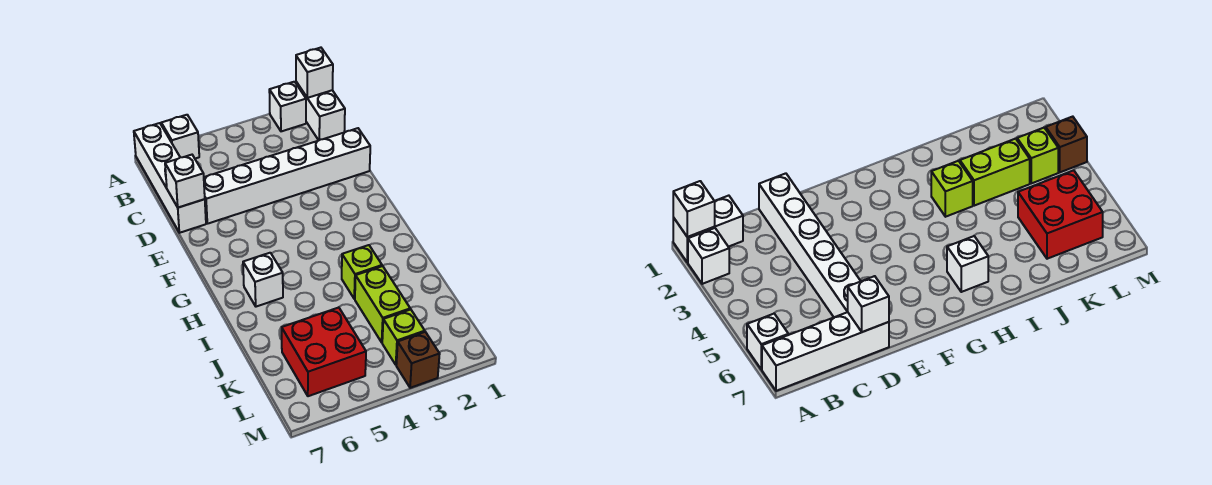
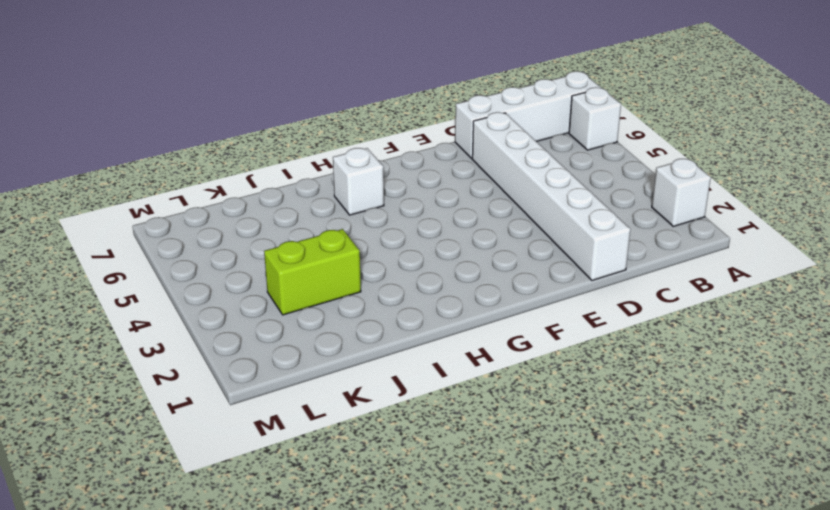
none -> white 1x2 brick [296,82,345,140]
none -> lime 1x1 brick [342,245,382,299]
none -> red 2x2 brick [282,308,366,396]

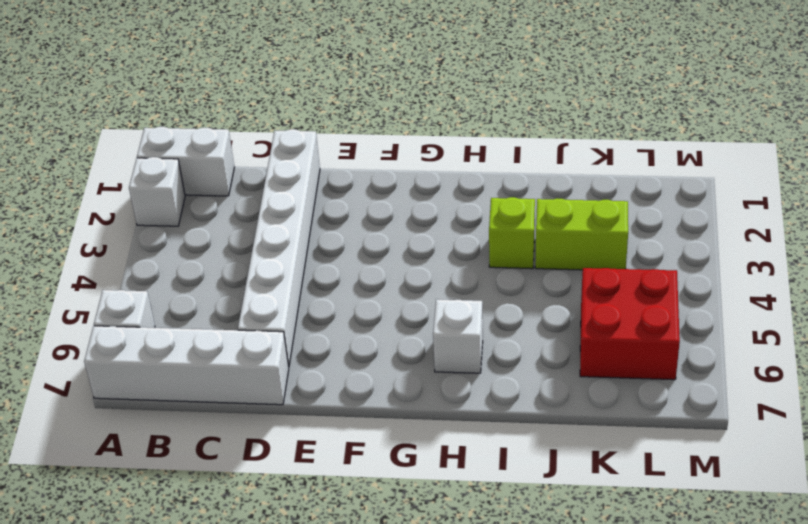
none -> lime 1x1 brick [382,309,425,365]
none -> brown 1x1 brick [396,332,440,388]
none -> white 1x1 brick [296,48,333,98]

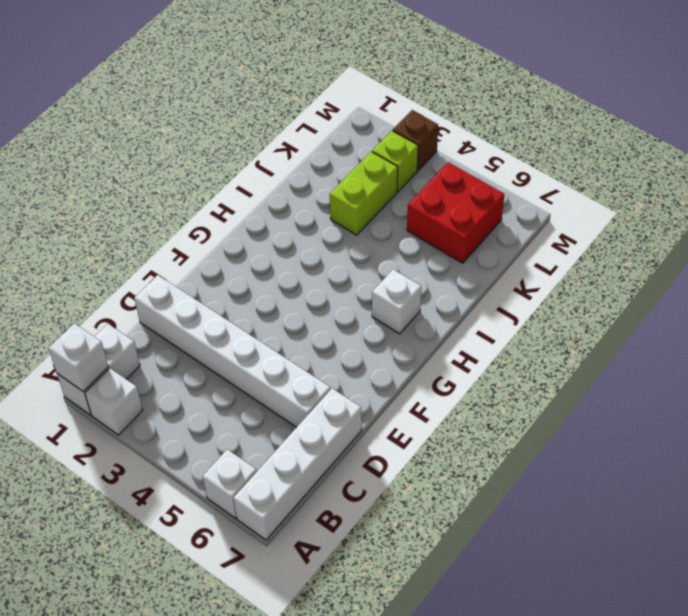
none -> lime 1x1 brick [342,245,382,299]
none -> white 1x1 brick [165,155,205,208]

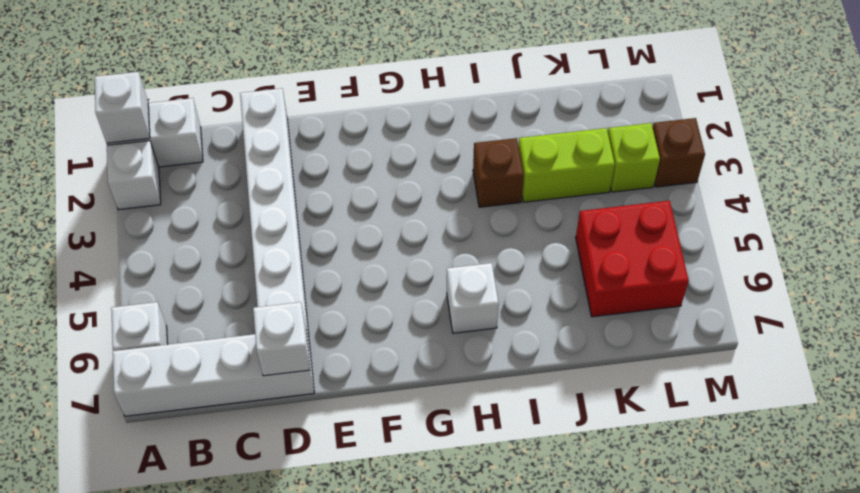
brown 1x1 brick [473,138,524,207] -> lime 1x1 brick [342,245,382,299]

